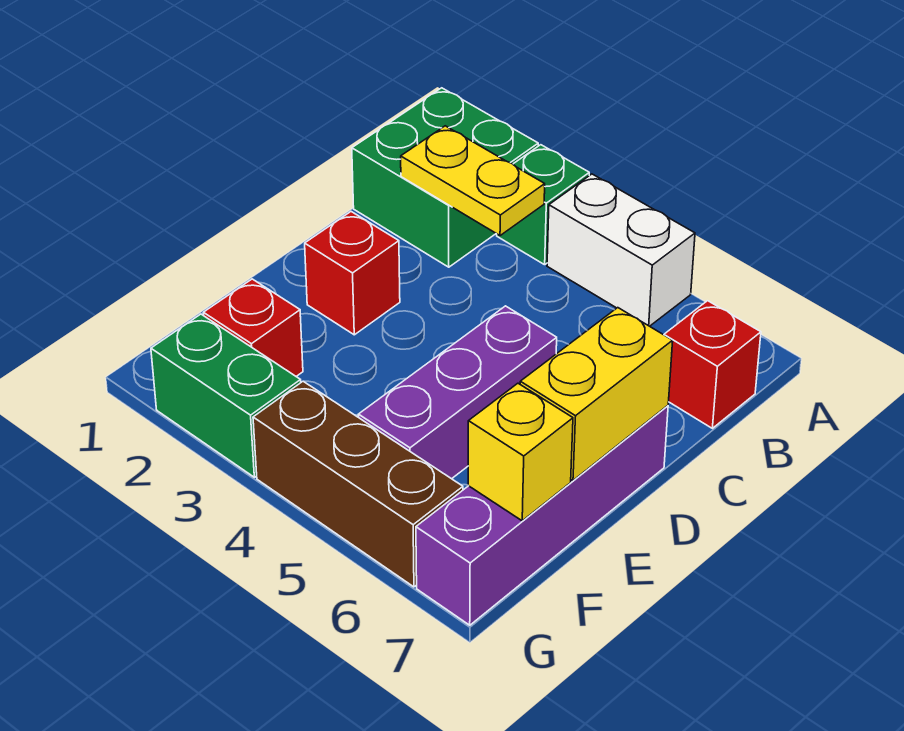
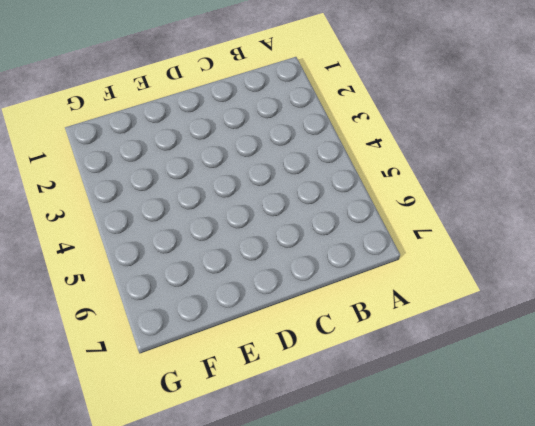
none -> green 2x2 brick [352,88,538,267]
none -> green 1x1 brick [497,145,589,265]
none -> white 1x2 brick [547,174,695,326]

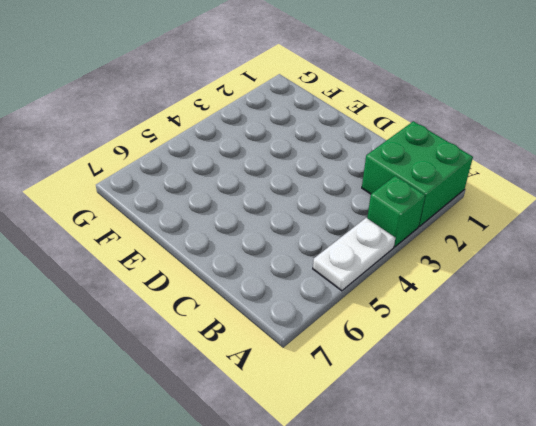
white 1x2 plate [313,218,395,291] -> white 1x2 brick [547,174,695,326]
none -> red 1x1 brick [664,301,761,428]
none -> red 1x1 brick [305,212,400,335]
none -> purple 1x3 brick [358,306,557,479]

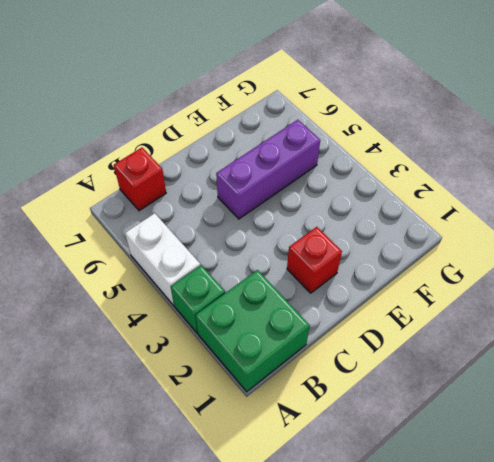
none -> purple 1x4 brick [416,406,668,625]
none -> red 1x1 brick [203,279,303,376]
none -> green 1x2 brick [151,314,301,477]

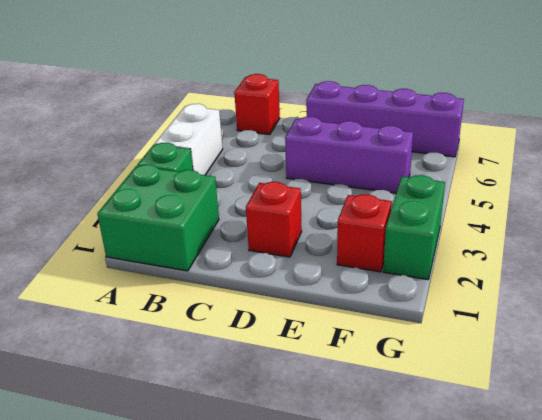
none -> brown 1x3 brick [253,381,463,587]
none -> yellow 1x2 plate [401,126,545,236]
none -> yellow 1x2 brick [520,308,673,480]

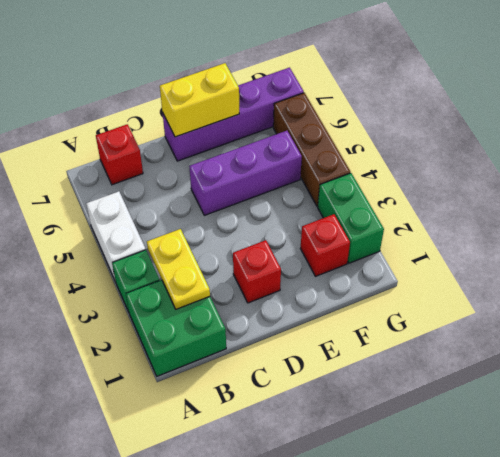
none -> yellow 1x1 brick [468,383,573,521]

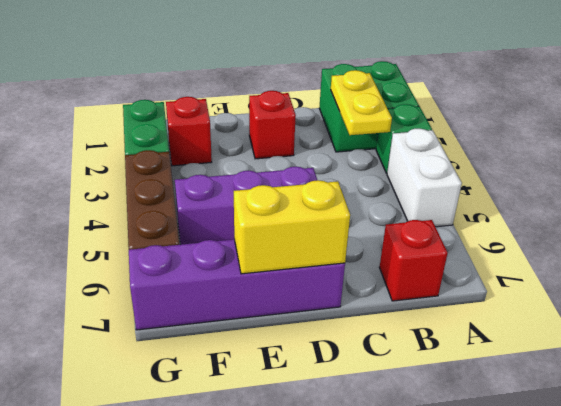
none -> yellow 1x1 brick [468,383,573,521]

